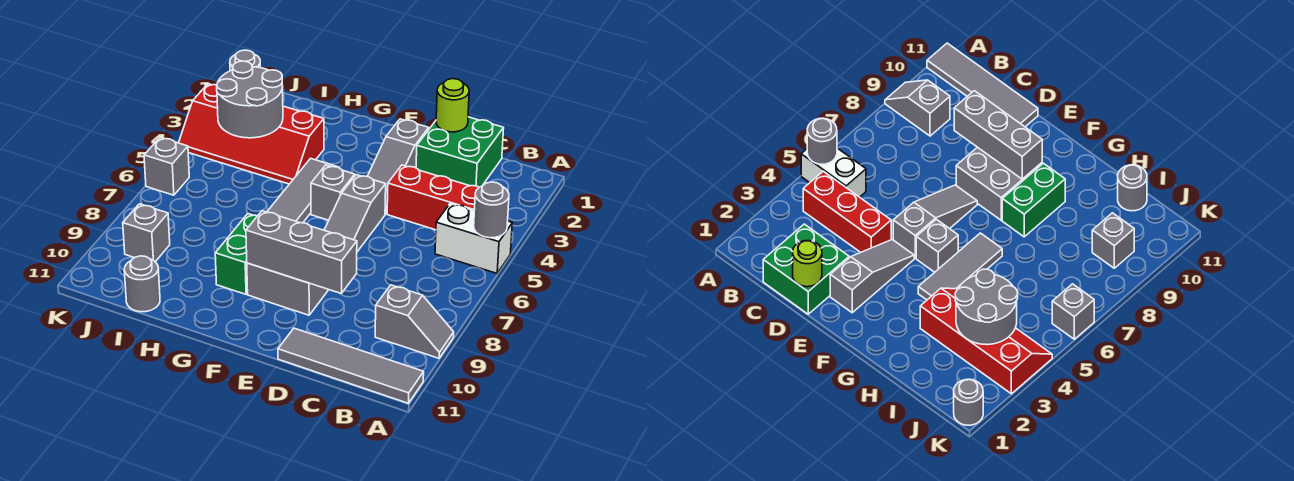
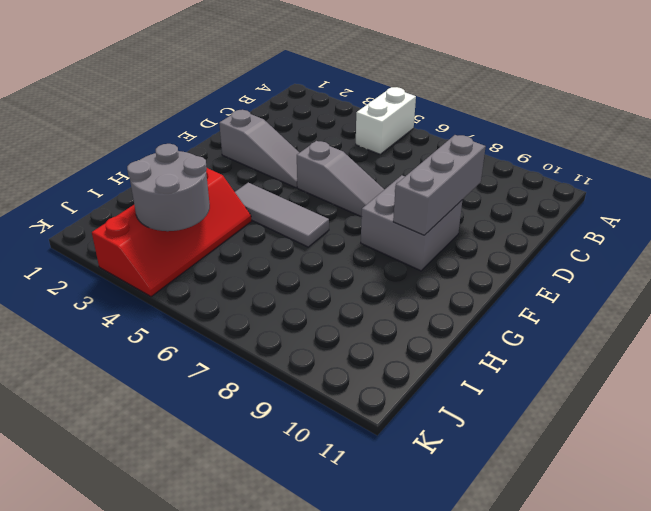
none -> grey 1x2 slope [375,285,454,358]
none -> grey 1x4 tile [278,328,424,403]
none -> red 1x3 brick [387,165,479,230]

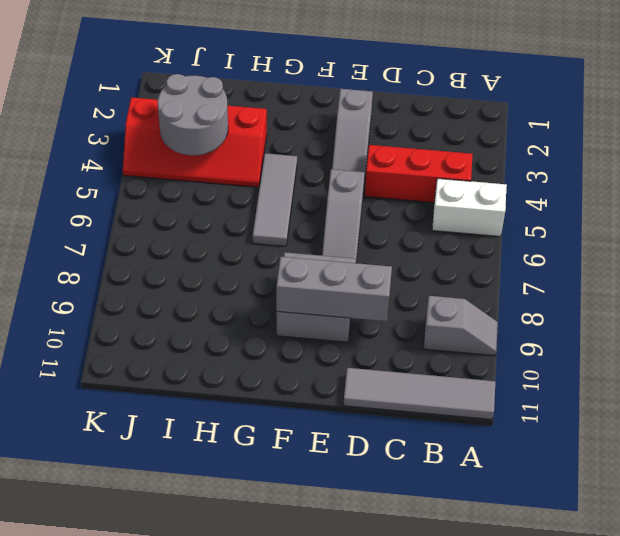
none -> green 2x2 brick [416,117,504,187]
none -> grey 1x1 brick [311,165,355,220]
none -> green 1x2 brick [215,214,257,294]

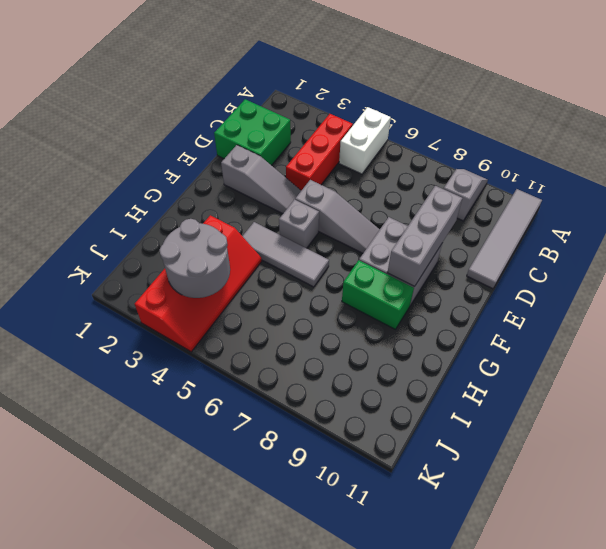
none -> grey 1x1 round brick [124,256,160,312]
none -> grey 1x1 brick [123,204,170,262]
none -> grey 1x1 round brick [230,50,260,71]

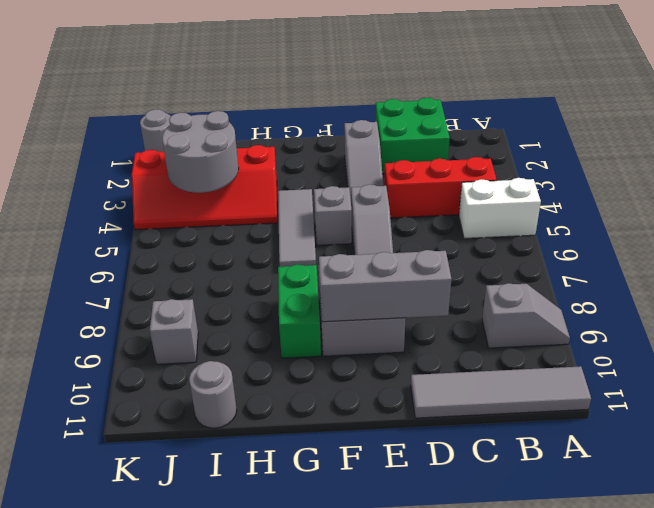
none -> grey 1x1 brick [144,138,189,195]
none -> grey 1x1 round brick [474,182,509,238]
none -> lime 1x1 round brick [436,79,469,132]

